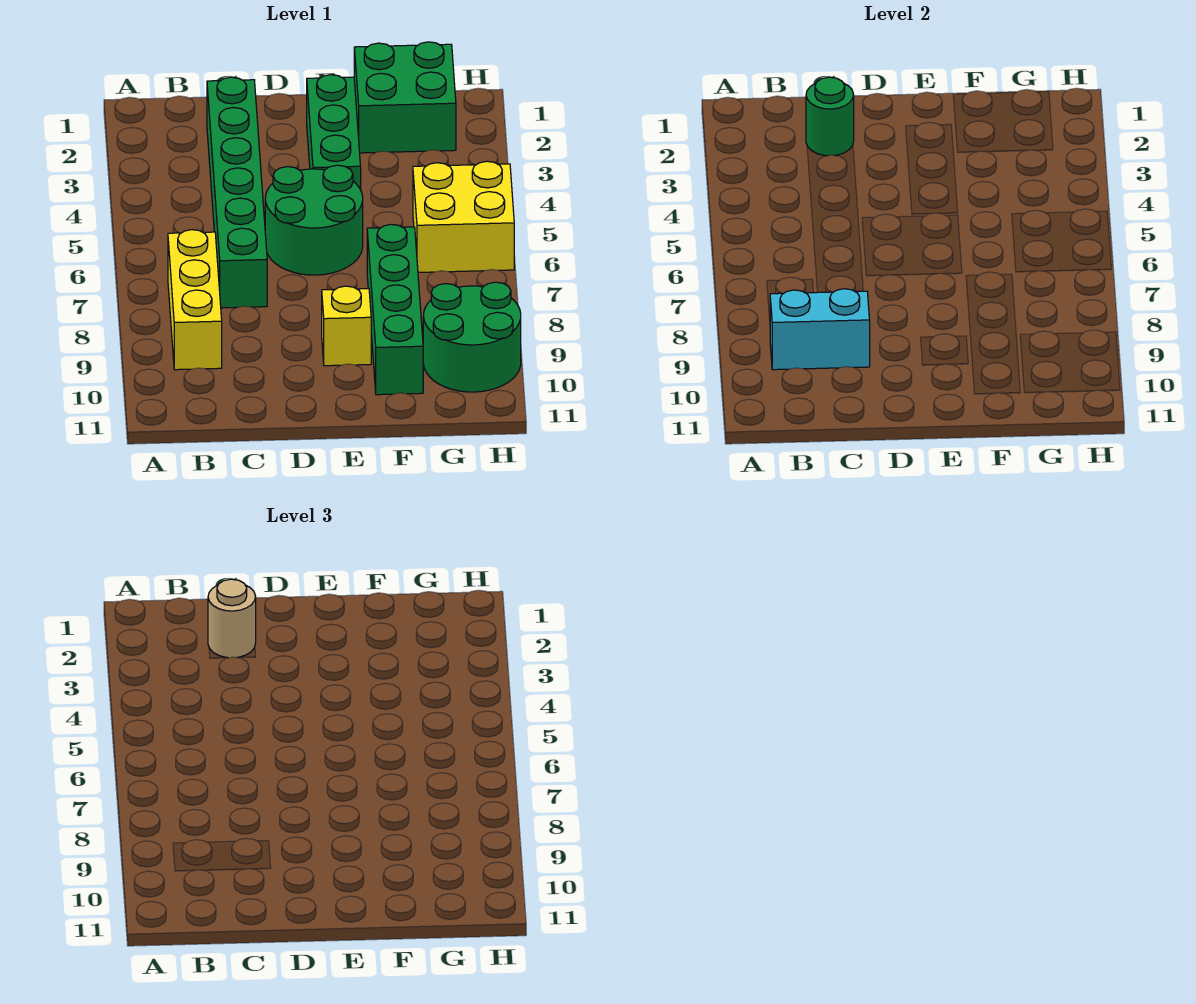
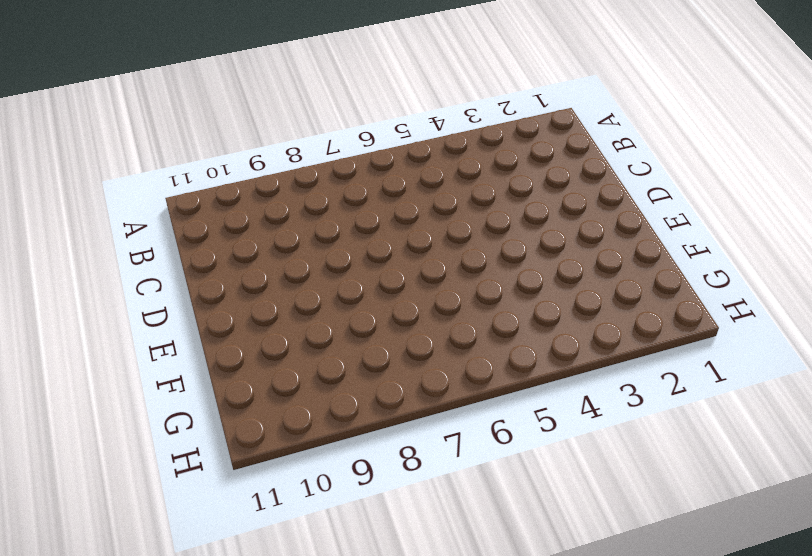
none -> yellow 1x3 brick [168,230,222,370]
none -> green 1x6 brick [207,77,267,308]
none -> green 2x2 round brick [265,165,363,275]

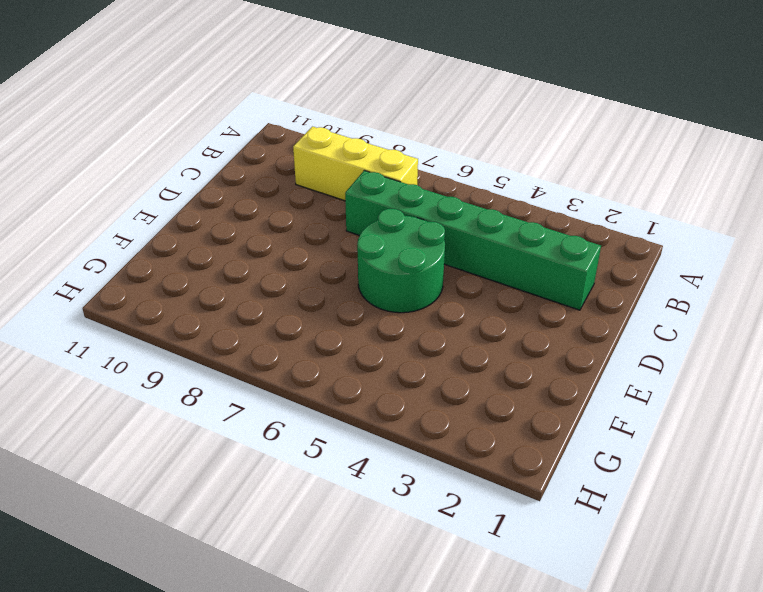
none -> green 1x3 brick [307,75,361,190]
none -> yellow 1x1 brick [322,286,371,366]
none -> green 2x2 brick [354,42,456,153]

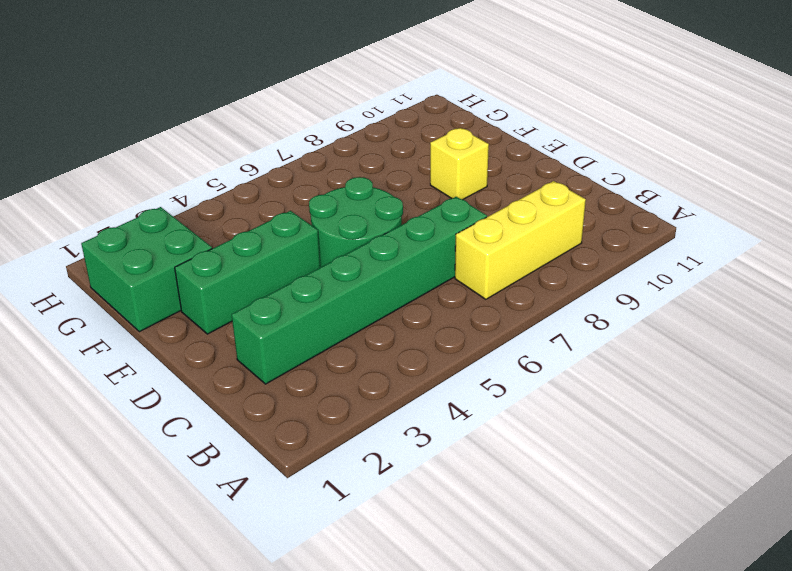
none -> green 1x4 brick [367,224,423,395]
none -> yellow 2x2 brick [413,161,514,272]
none -> green 2x2 round brick [423,282,521,392]

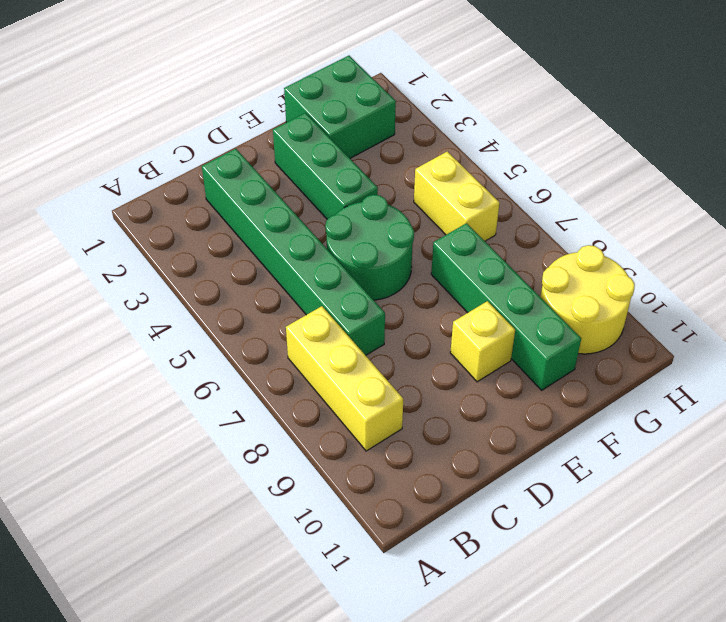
yellow 1x2 brick [414,151,499,241] -> yellow 2x2 brick [413,161,514,272]
yellow 2x2 round brick [540,245,635,354] -> green 2x2 round brick [423,282,521,392]
none -> cyan 1x2 brick [770,289,870,370]
none -> green 1x1 round brick [806,77,854,156]
none -> tan 1x1 round brick [208,579,256,658]

